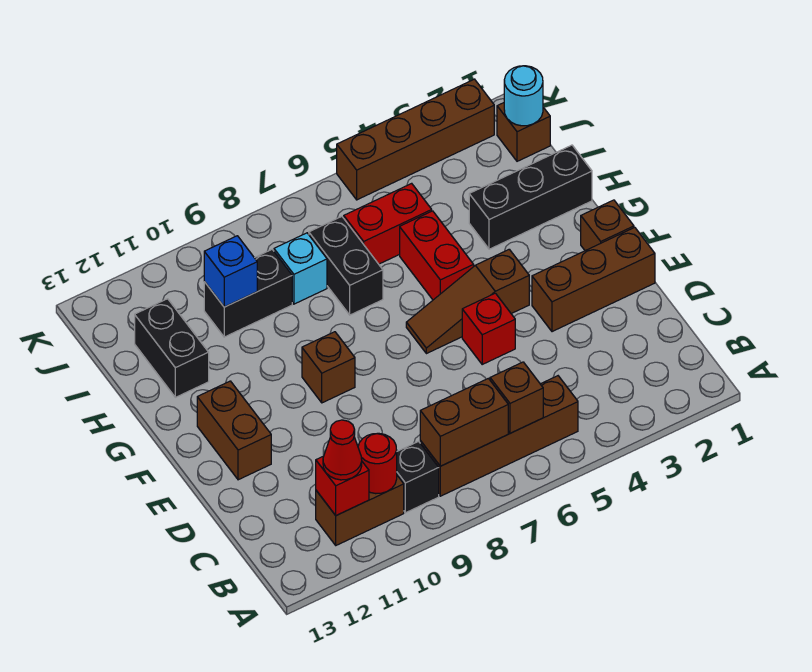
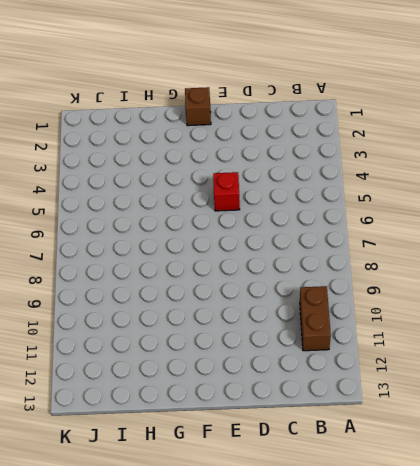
none -> brown 1x4 brick [420,376,578,496]
none -> black 1x1 brick [397,441,439,513]
none -> brown 1x3 brick [532,227,655,332]

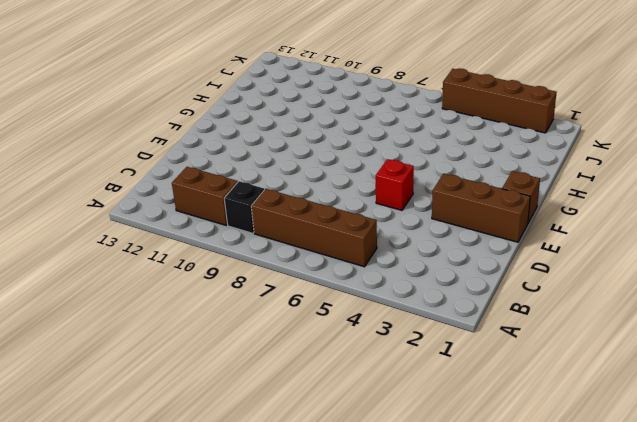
none -> brown 1x2 brick [197,381,271,480]
none -> brown 1x3 slope [406,249,529,354]
none -> brown 1x1 brick [302,332,355,403]

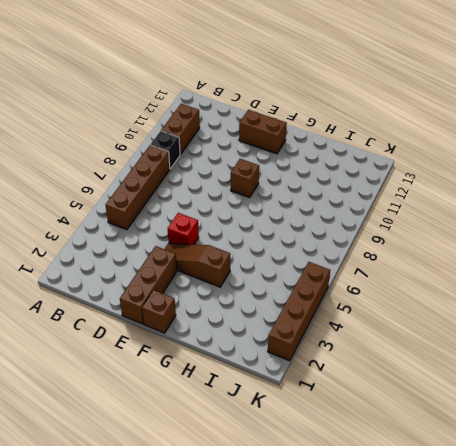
brown 1x3 slope [165,244,230,287] -> brown 1x3 slope turned to [406,249,529,354]
none -> red 1x2 brick [400,211,474,300]
none -> black 1x3 brick [469,145,592,249]
none -> black 1x2 brick [309,217,383,315]

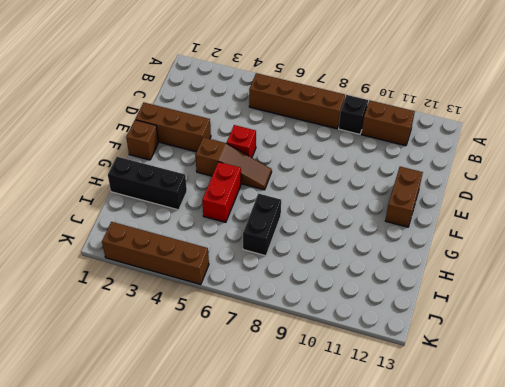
none -> brown 1x1 brick [302,332,355,403]
none -> black 1x2 brick [135,299,209,397]
none -> red 1x2 brick [344,183,432,264]

